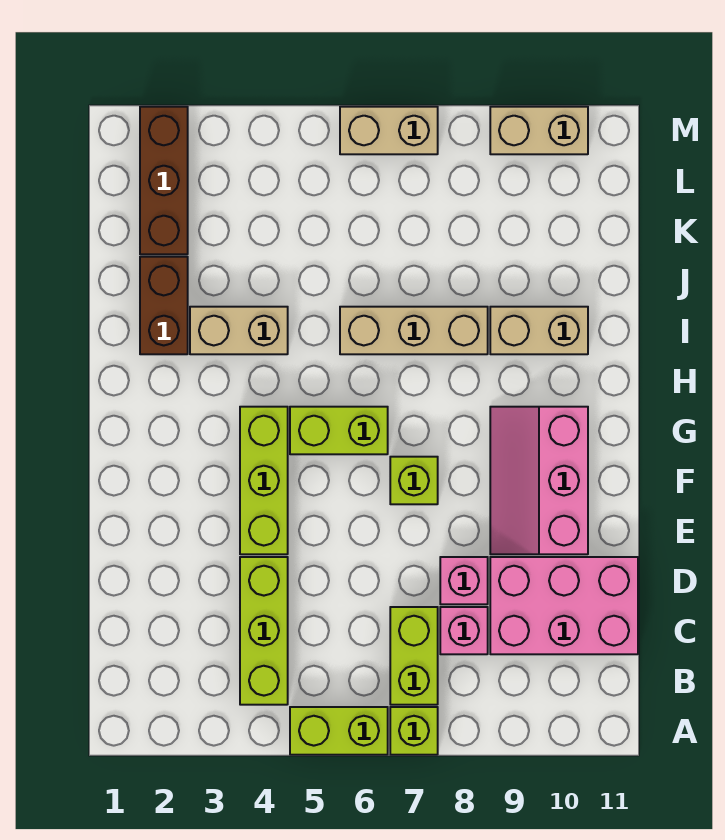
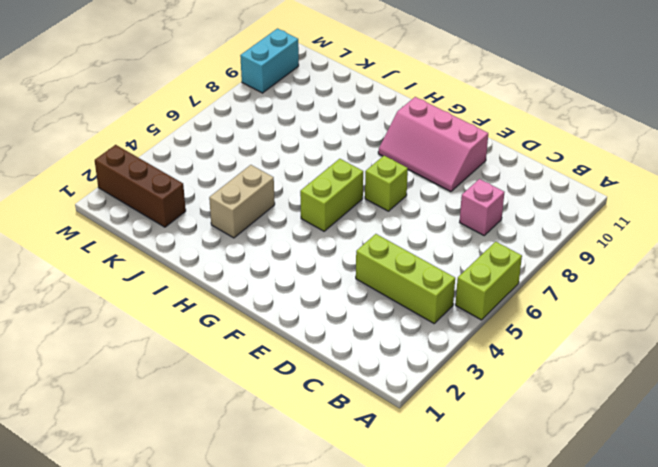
cyan 1x2 brick [240,29,299,93] -> tan 1x2 brick [490,107,588,154]
none -> lime 1x1 brick [390,707,438,755]
none -> lime 1x2 brick [390,607,438,705]
none -> pink 2x3 brick [490,557,638,654]

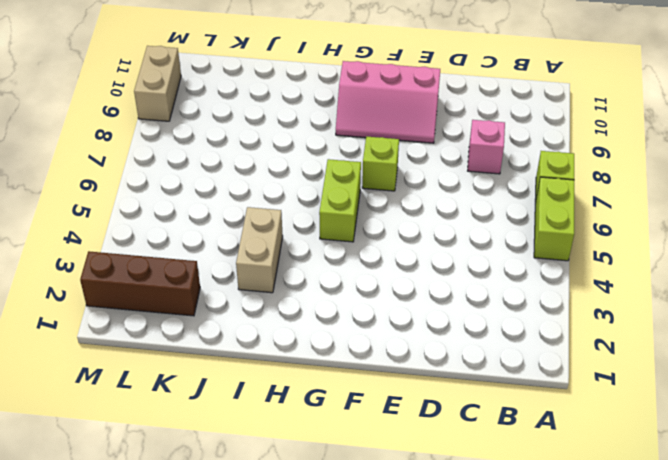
none -> lime 1x3 brick [240,557,288,705]
none -> lime 1x2 brick [390,607,438,705]
none -> pink 2x3 brick [490,557,638,654]

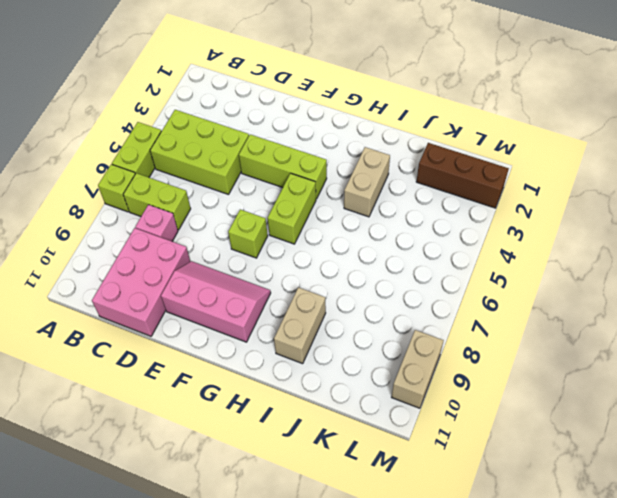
lime 2x3 brick [150,110,249,195] -> lime 1x3 brick [240,557,288,705]
none -> pink 1x1 brick [440,557,488,604]
none -> brown 1x2 brick [140,257,188,354]
none -> tan 1x3 brick [340,307,488,354]

